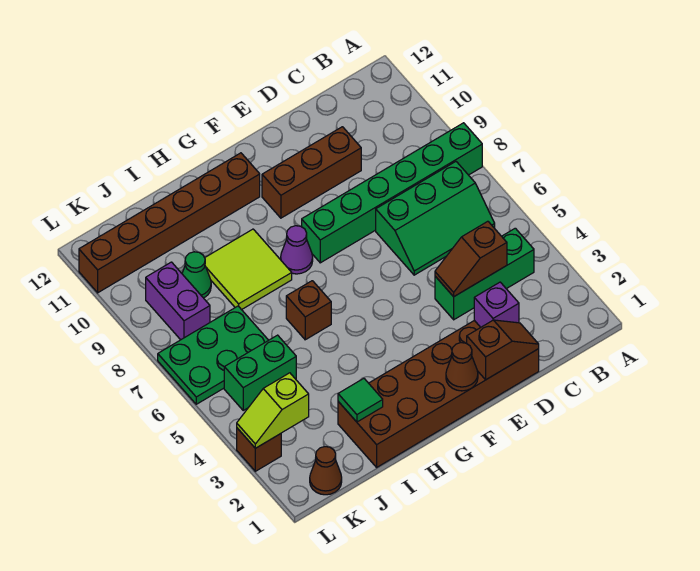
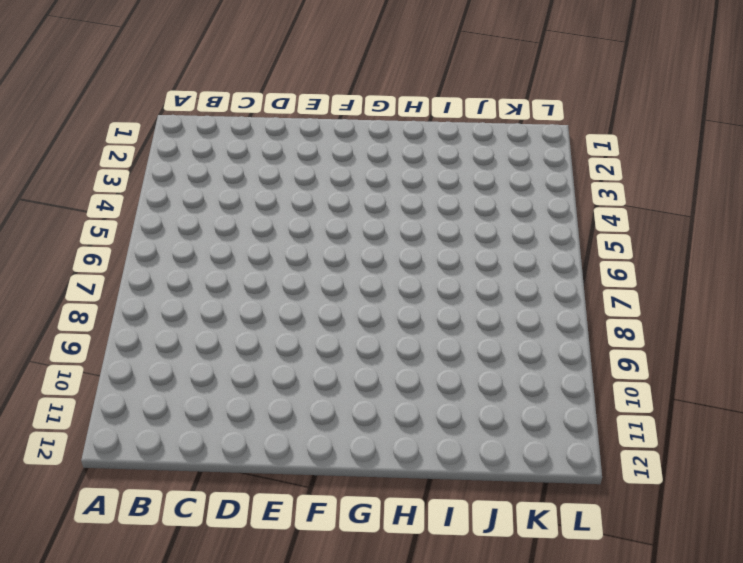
none -> green 1x6 brick [302,123,482,263]
none -> green 1x3 brick [435,228,534,320]
none -> green 2x3 slope [376,162,495,275]

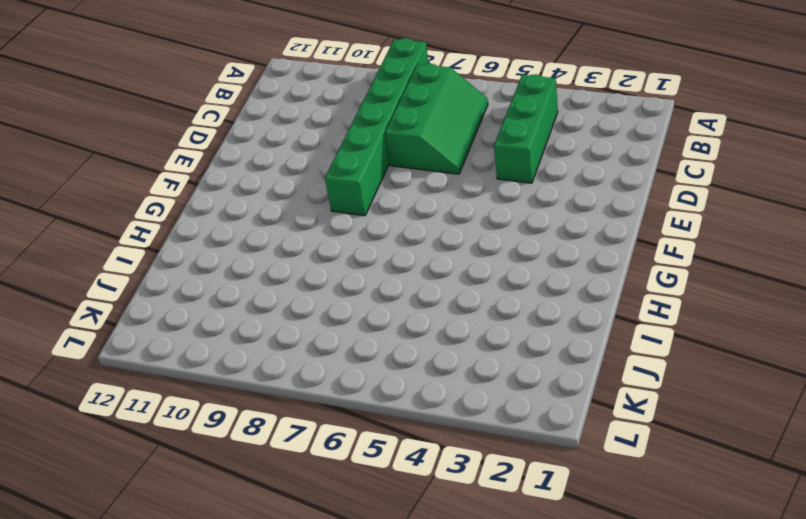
none -> brown 2x6 brick [338,320,539,467]
none -> brown 1x3 brick [262,127,361,218]
none -> purple 1x1 cone [281,226,313,274]

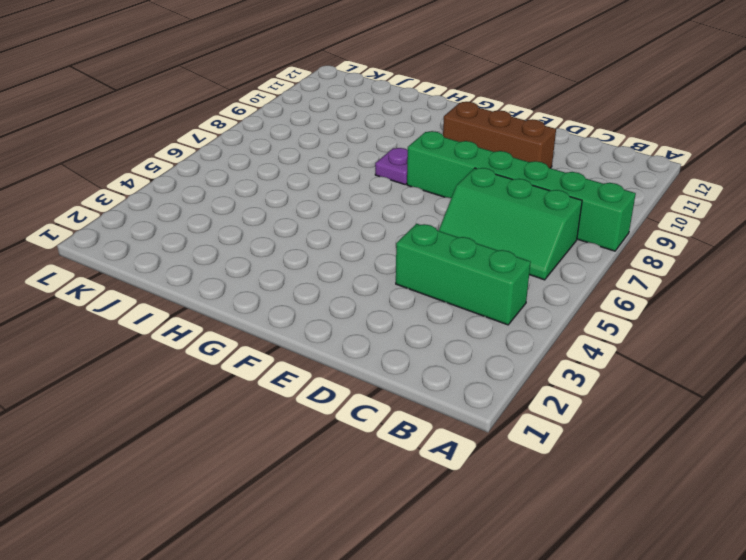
purple 1x1 plate [375,148,408,184] -> purple 1x1 cone [281,226,313,274]
none -> brown 2x6 brick [338,320,539,467]
none -> brown 1x6 brick [79,153,260,293]
none -> brown 1x1 brick [286,281,331,340]

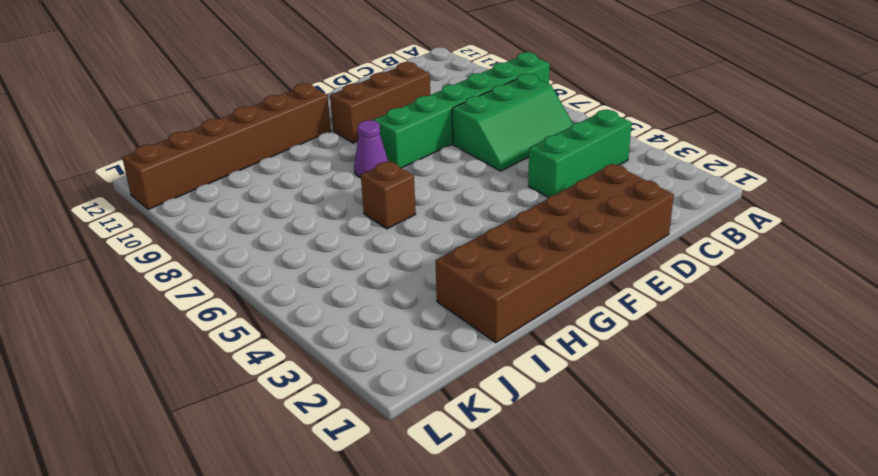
none -> lime 2x2 tile [205,229,292,310]
none -> green 1x2 brick [224,335,296,410]
none -> green 2x3 plate [158,306,268,404]

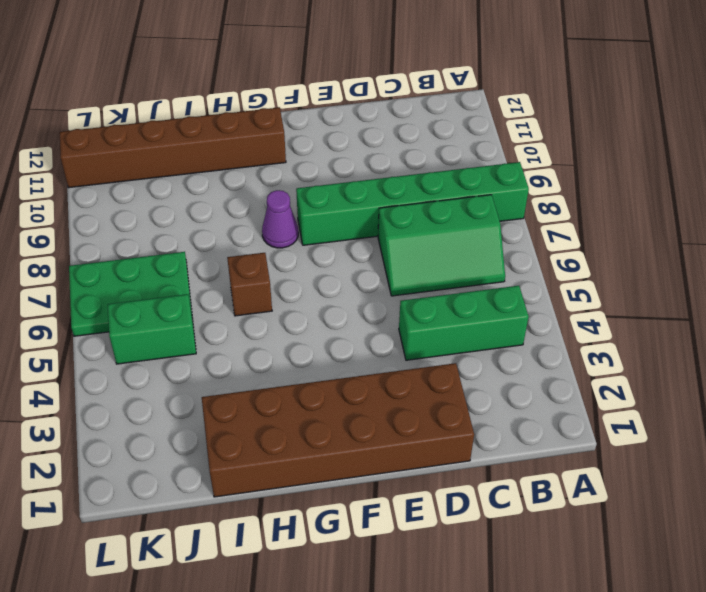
none -> brown 1x3 brick [262,127,361,218]
none -> lime 2x2 tile [205,229,292,310]
none -> green 1x1 cone [182,252,211,298]

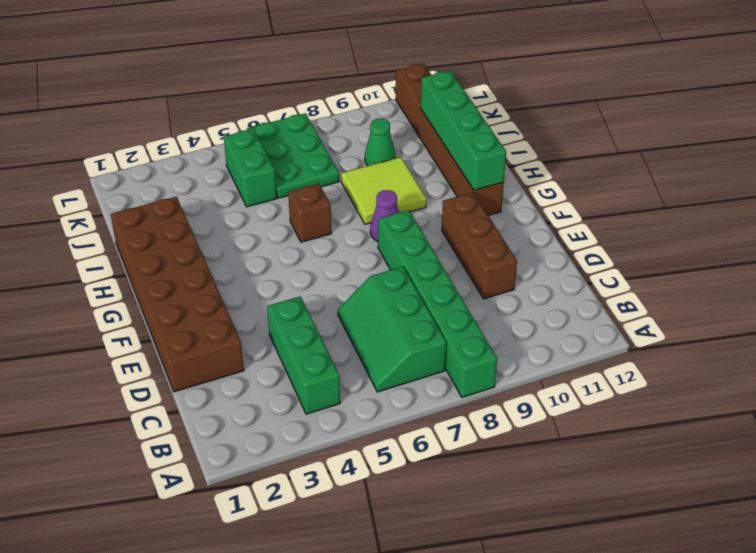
green 1x4 brick [421,71,506,190] -> none
none -> brown 1x1 cone [310,447,342,495]
none -> purple 1x2 brick [146,262,210,340]
none -> brown 1x1 brick [237,428,281,471]

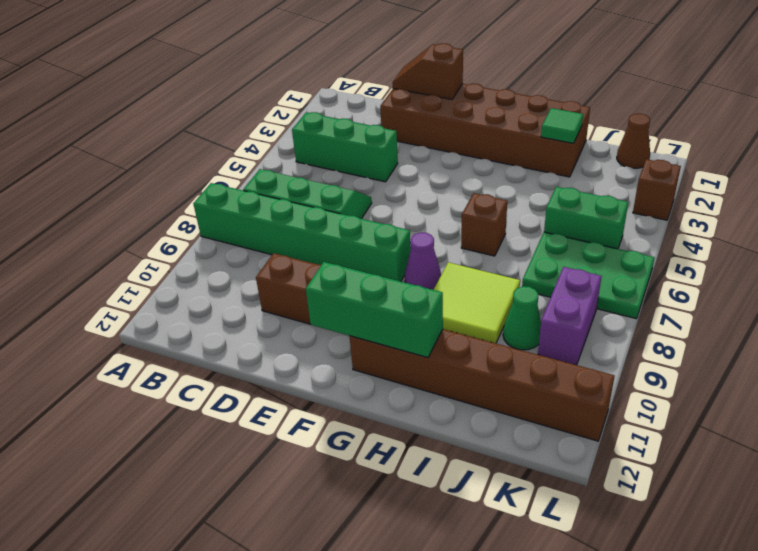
green 1x3 brick [306,262,443,357] -> none
none -> brown 1x2 slope [435,221,507,297]
none -> purple 1x1 brick [474,282,519,327]
none -> brown 1x1 cone [446,343,478,391]

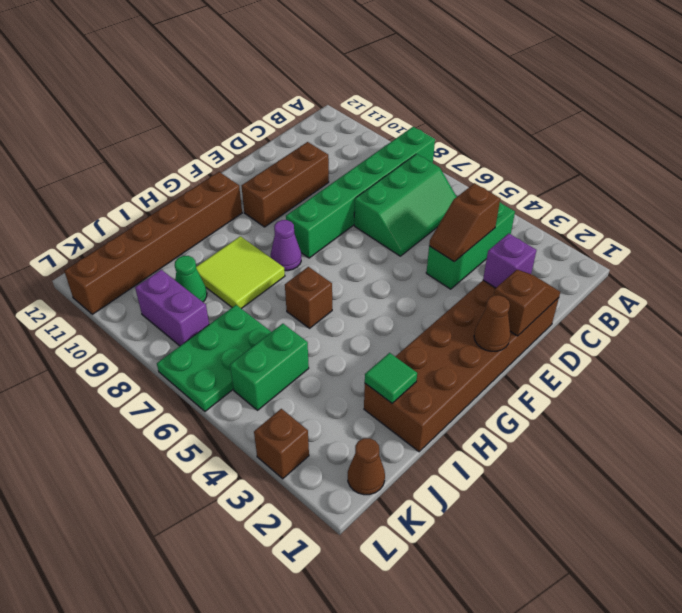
none -> lime 1x2 slope [237,373,309,448]

